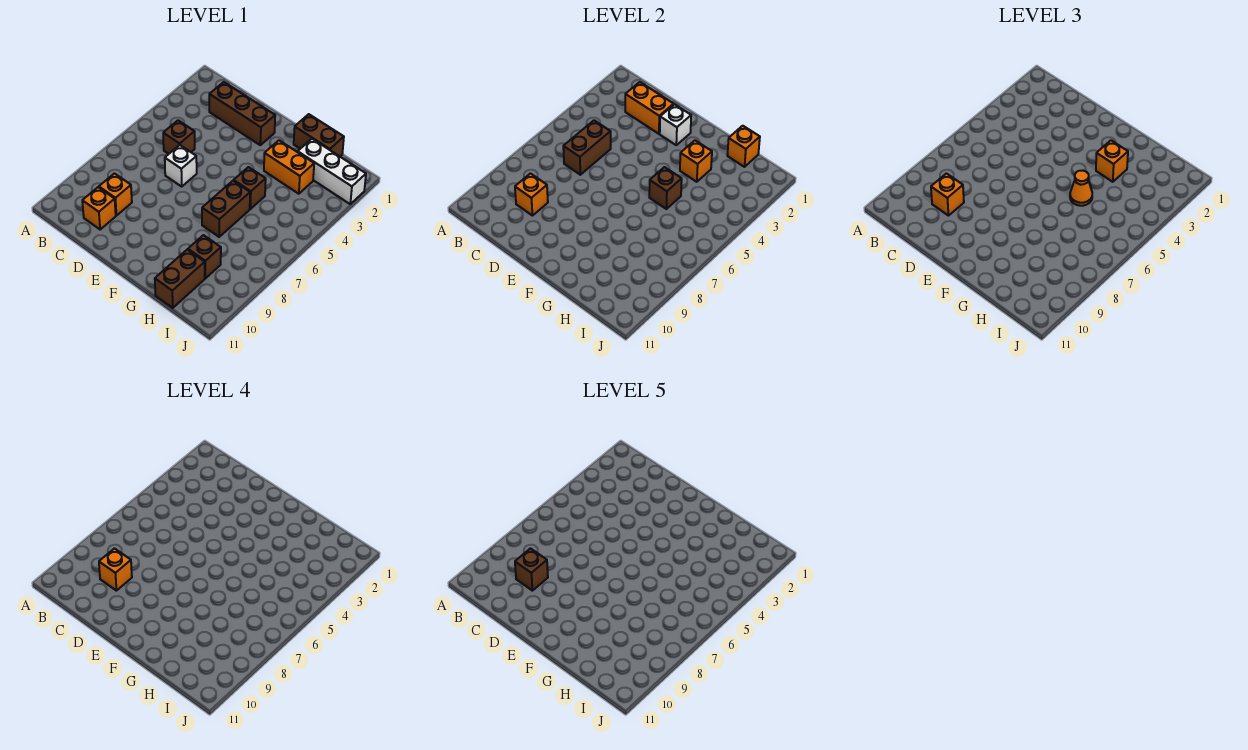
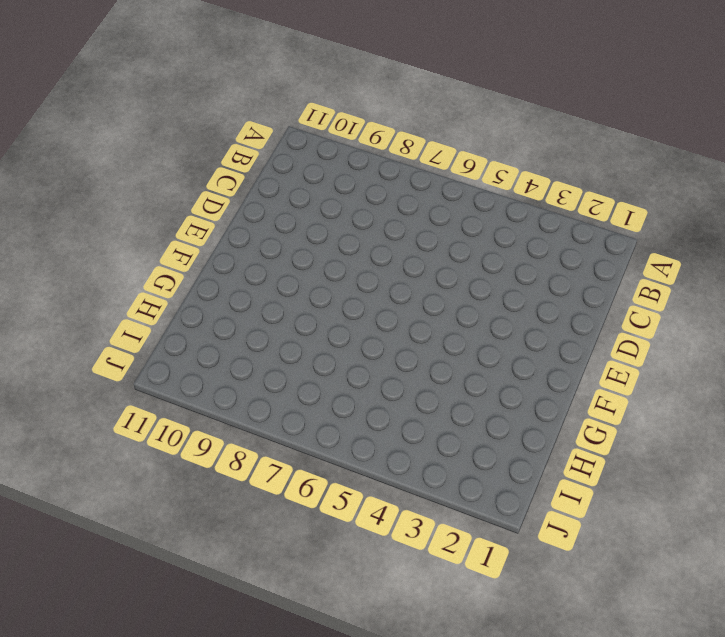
none -> brown 1x3 brick [209,82,275,145]
none -> brown 1x1 brick [163,120,195,154]
none -> orange 1x1 brick [99,174,132,216]

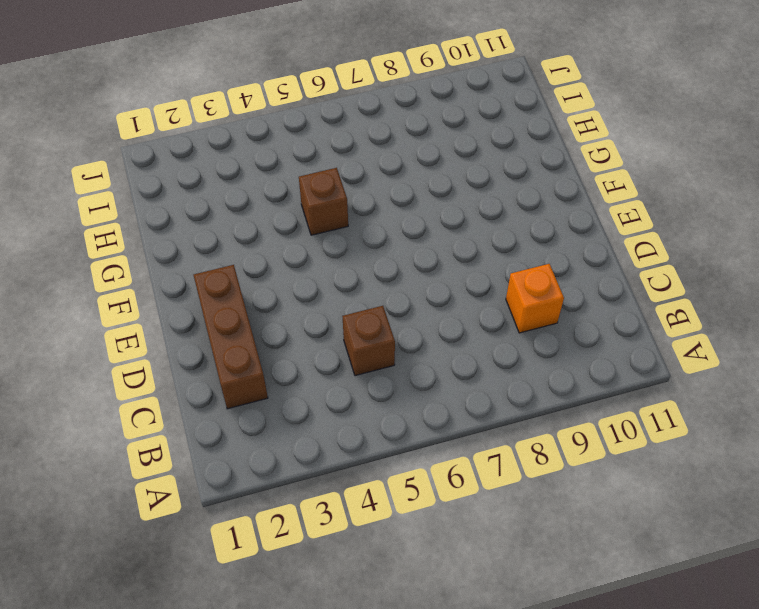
none -> orange 1x1 brick [82,187,116,230]
none -> white 1x1 brick [165,145,197,186]
none -> brown 1x2 brick [294,114,344,156]

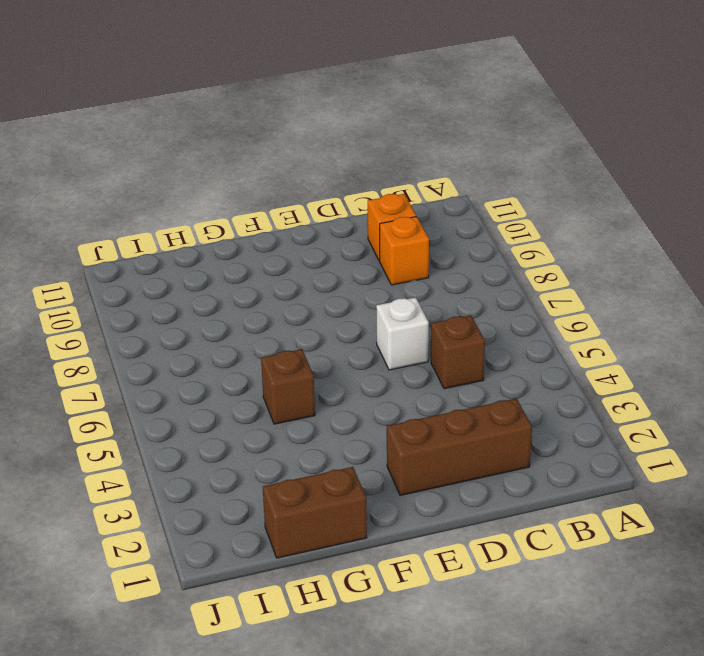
none -> orange 1x2 brick [264,140,314,194]
none -> brown 1x2 brick [202,181,250,237]
none -> white 1x3 brick [298,139,366,204]

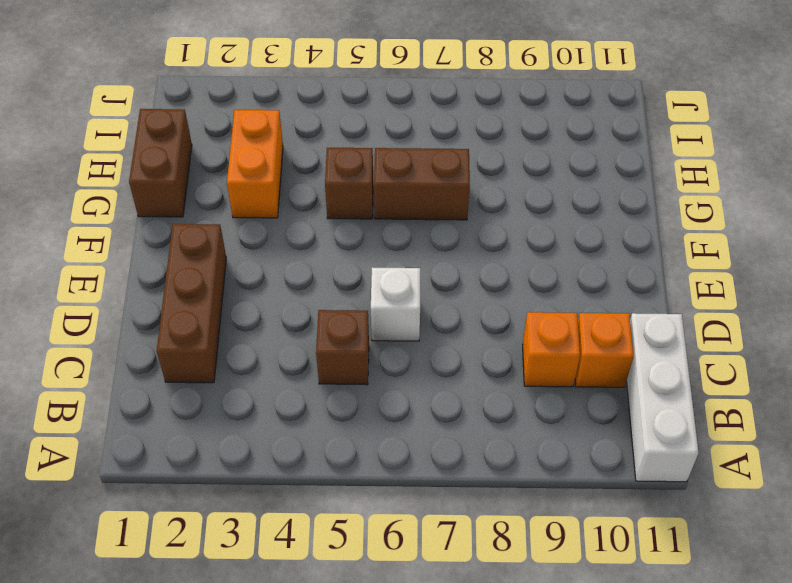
white 1x3 brick [627,313,699,482] -> white 1x3 brick moved to [298,139,366,204]
none -> brown 1x1 brick [188,235,221,278]
none -> brown 1x2 brick [155,250,205,308]
none -> orange 1x2 brick [625,82,674,134]

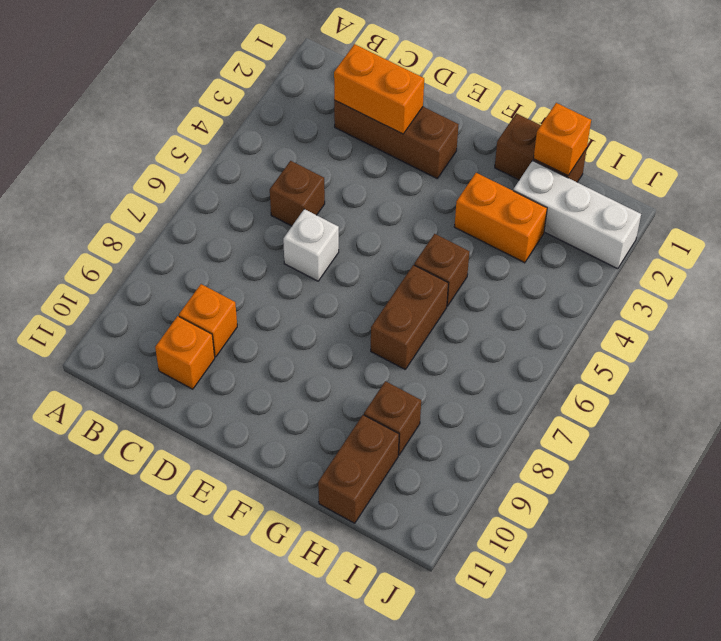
none -> brown 1x2 brick [563,120,611,175]
none -> orange 1x1 brick [515,174,548,216]
none -> white 1x1 brick [660,104,691,145]

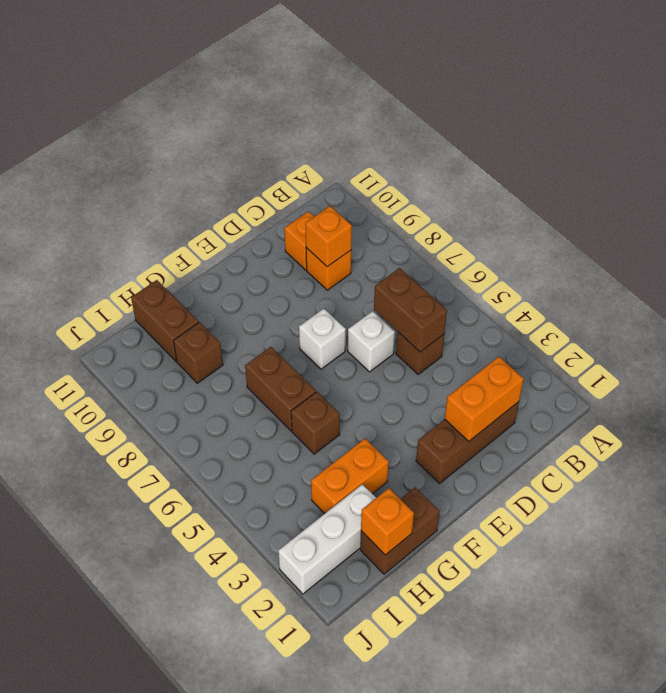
white 1x1 brick [299,309,346,369] -> white 1x1 brick moved to [660,104,691,145]
none -> orange 1x1 brick [680,140,712,182]
none -> brown 1x1 brick [649,167,682,209]
none -> orange 1x1 brick [931,174,964,216]

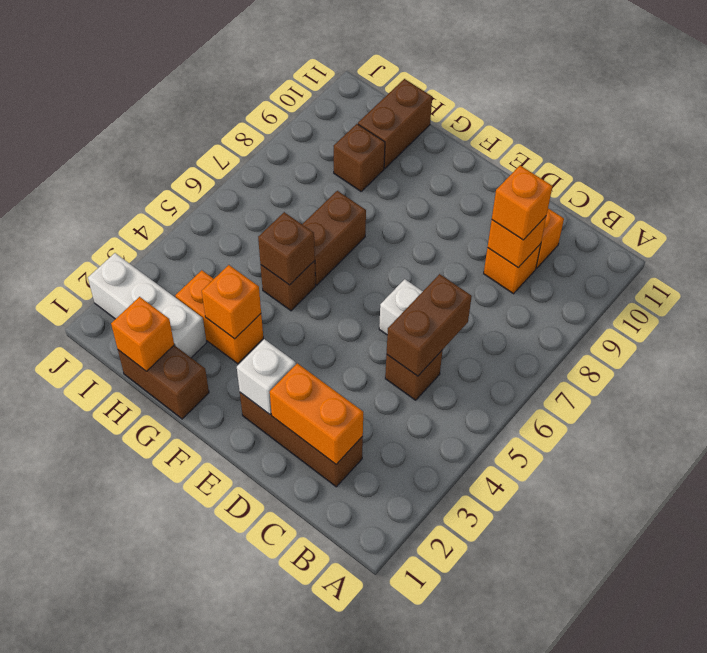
none -> orange 1x1 brick [1096,140,1128,182]
none -> orange 1x1 cone [1070,170,1092,206]
none -> orange 1x1 brick [99,549,132,591]

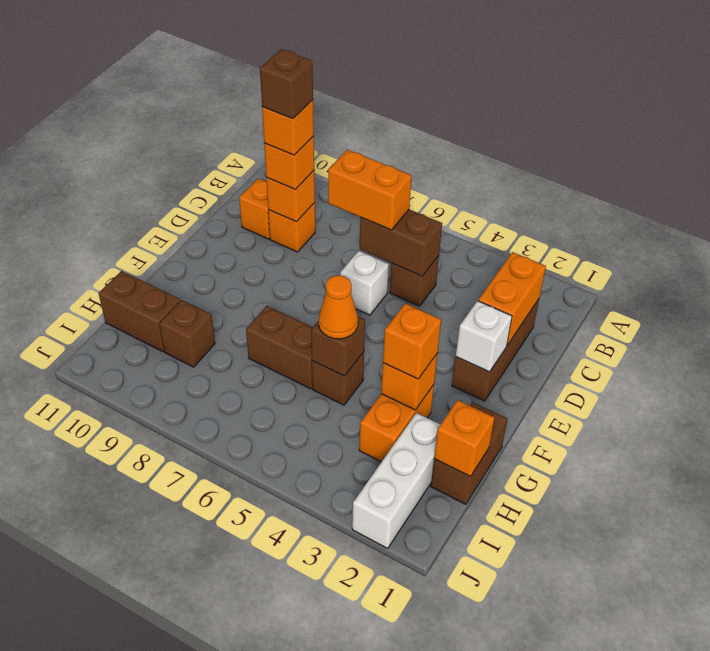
orange 1x2 brick [328,150,412,230] -> none

